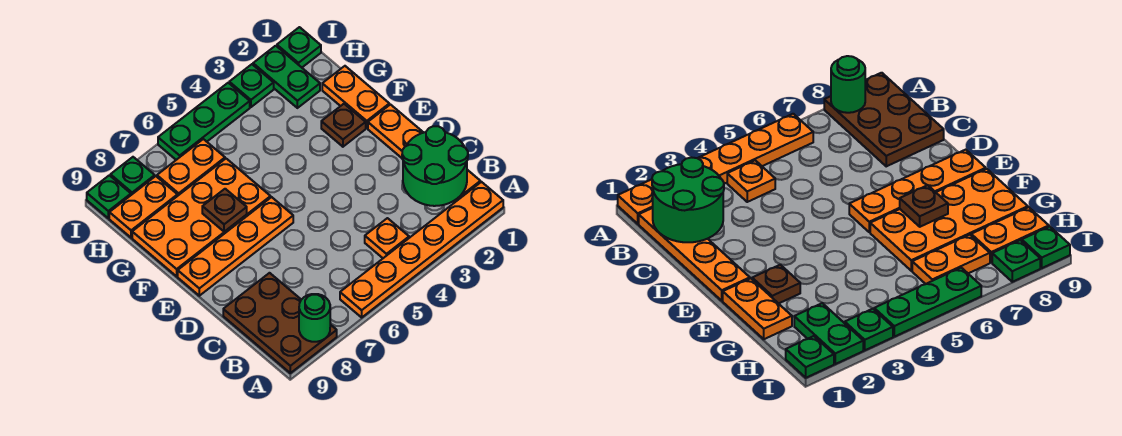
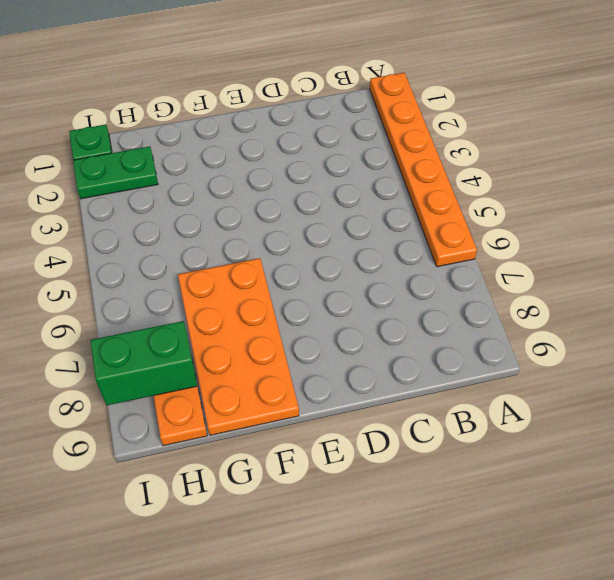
green 1x2 brick [90,321,197,405] -> none
none -> brown 2x3 plate [223,273,337,373]
none -> orange 1x4 plate [368,105,480,203]
none -> orange 1x1 plate [365,218,409,258]

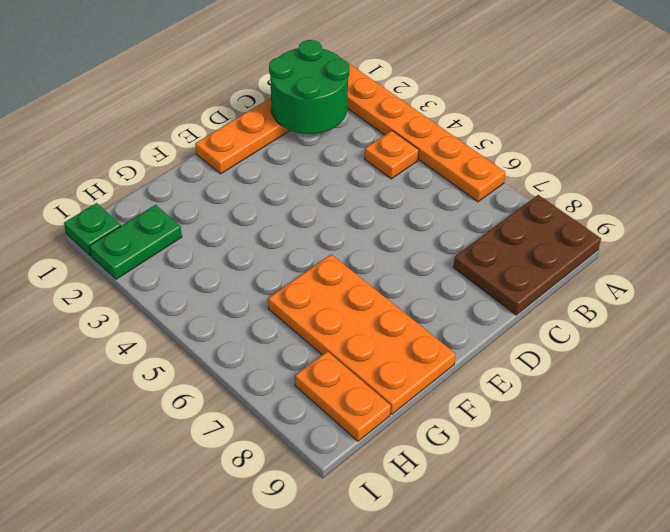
none -> orange 1x4 plate [178,197,293,296]
none -> orange 1x2 plate [322,66,389,128]
none -> brown 1x1 plate [321,104,366,147]

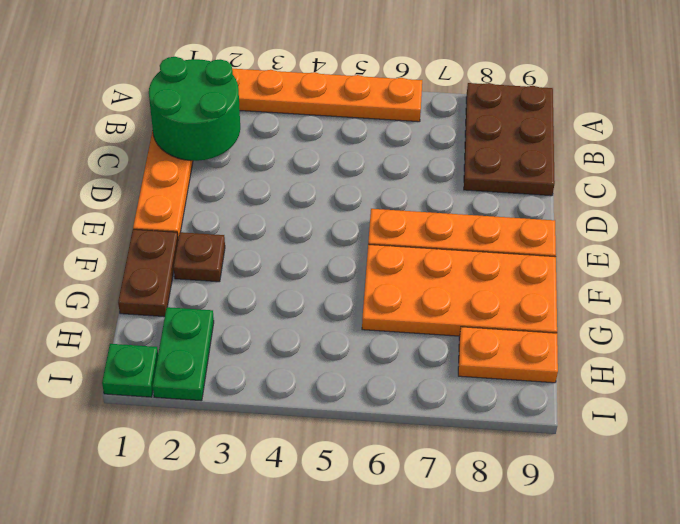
brown 1x2 plate [118,229,178,317] -> orange 1x2 plate [322,66,389,128]
none -> orange 1x1 plate [365,218,409,258]
none -> orange 1x2 plate [157,139,225,195]
none -> green 1x1 plate [229,64,274,107]

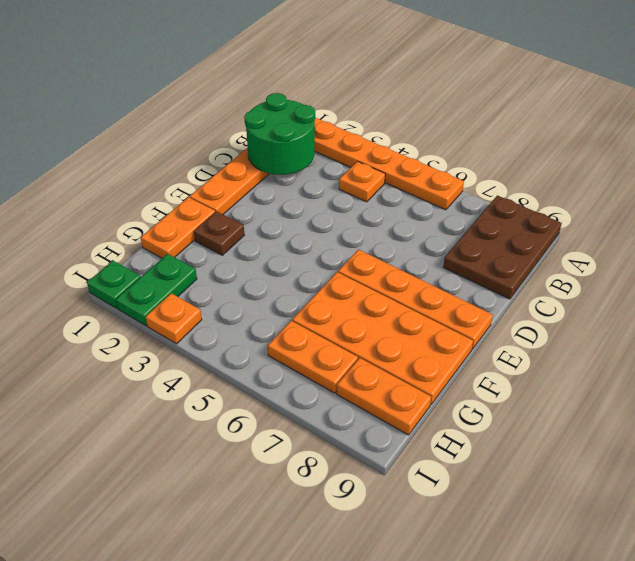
orange 1x1 plate [146,293,202,344] -> green 1x1 plate [229,64,274,107]
none -> green 1x3 plate [158,83,250,160]
none -> green 1x1 plate [110,157,155,195]
none -> green 1x1 plate [87,175,131,218]

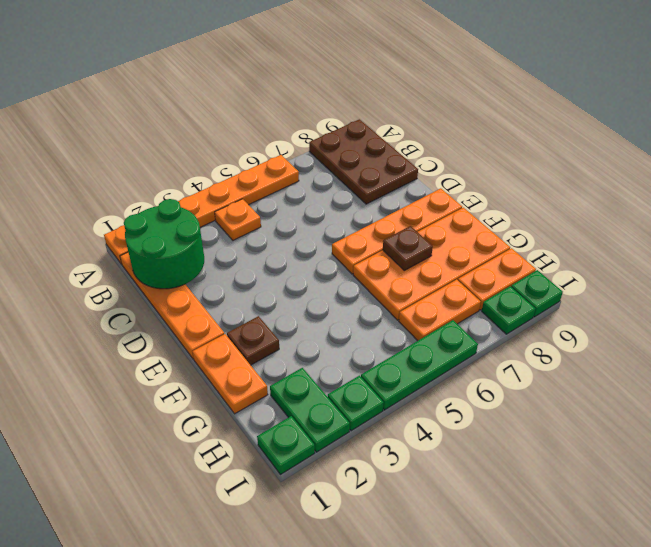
none -> green 1x1 round brick [299,294,330,342]

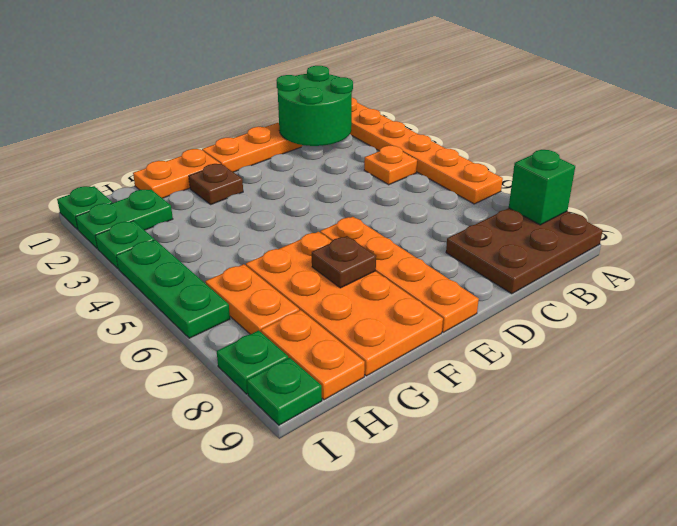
green 1x1 brick [509,150,575,225] -> green 1x1 round brick [299,294,330,342]

